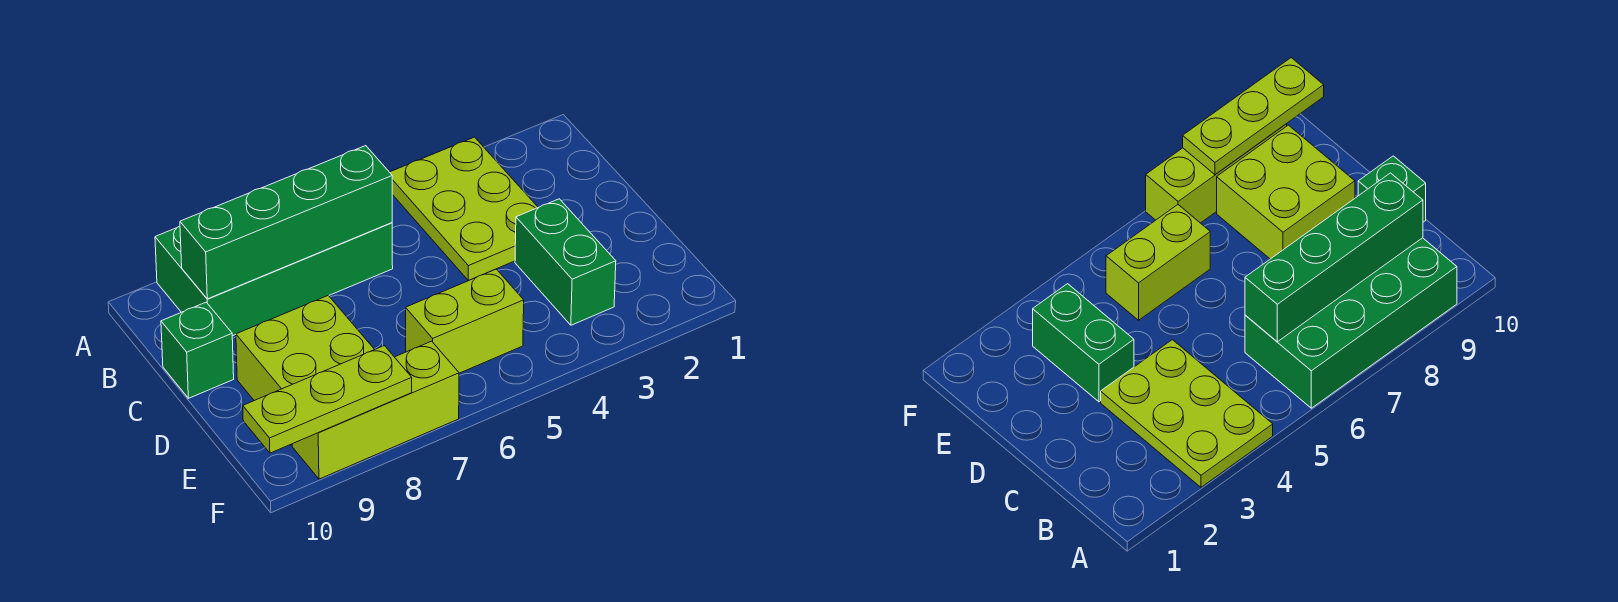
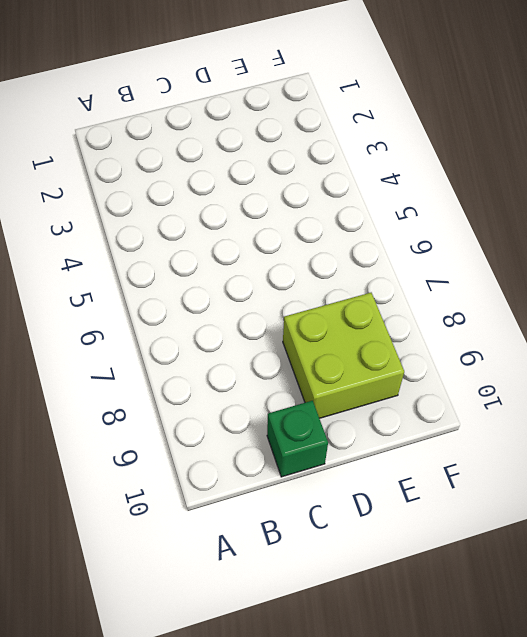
none -> lime 2x3 plate [390,137,538,281]
none -> green 2x4 brick [155,223,393,336]

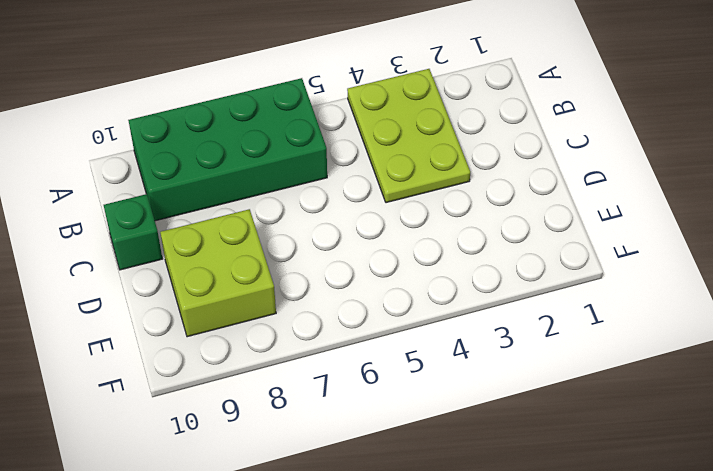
none -> green 1x2 brick [515,199,616,325]
none -> lime 1x2 brick [406,269,524,373]

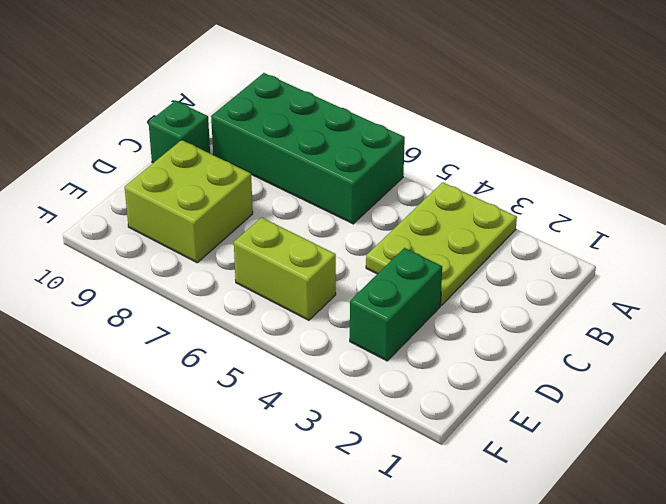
none -> lime 1x3 brick [292,341,459,479]
none -> green 1x4 brick [180,146,392,299]

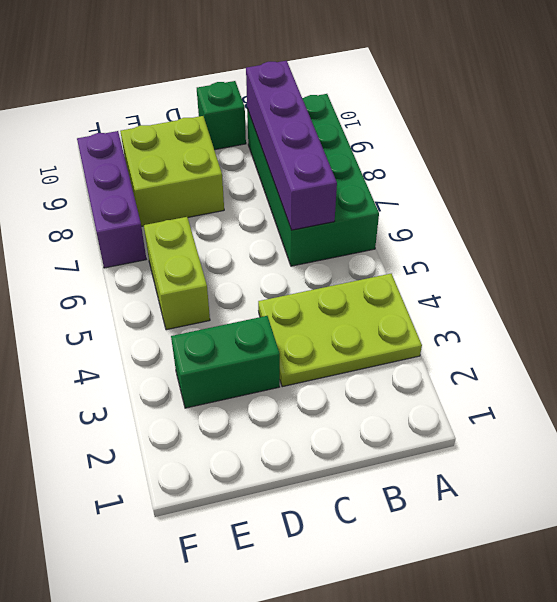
purple 1x4 brick [246,61,337,230] -> green 1x4 brick [180,146,392,299]
purple 1x3 brick [77,131,146,268] -> lime 1x3 brick [292,341,459,479]
none -> lime 1x3 plate [243,346,412,453]

